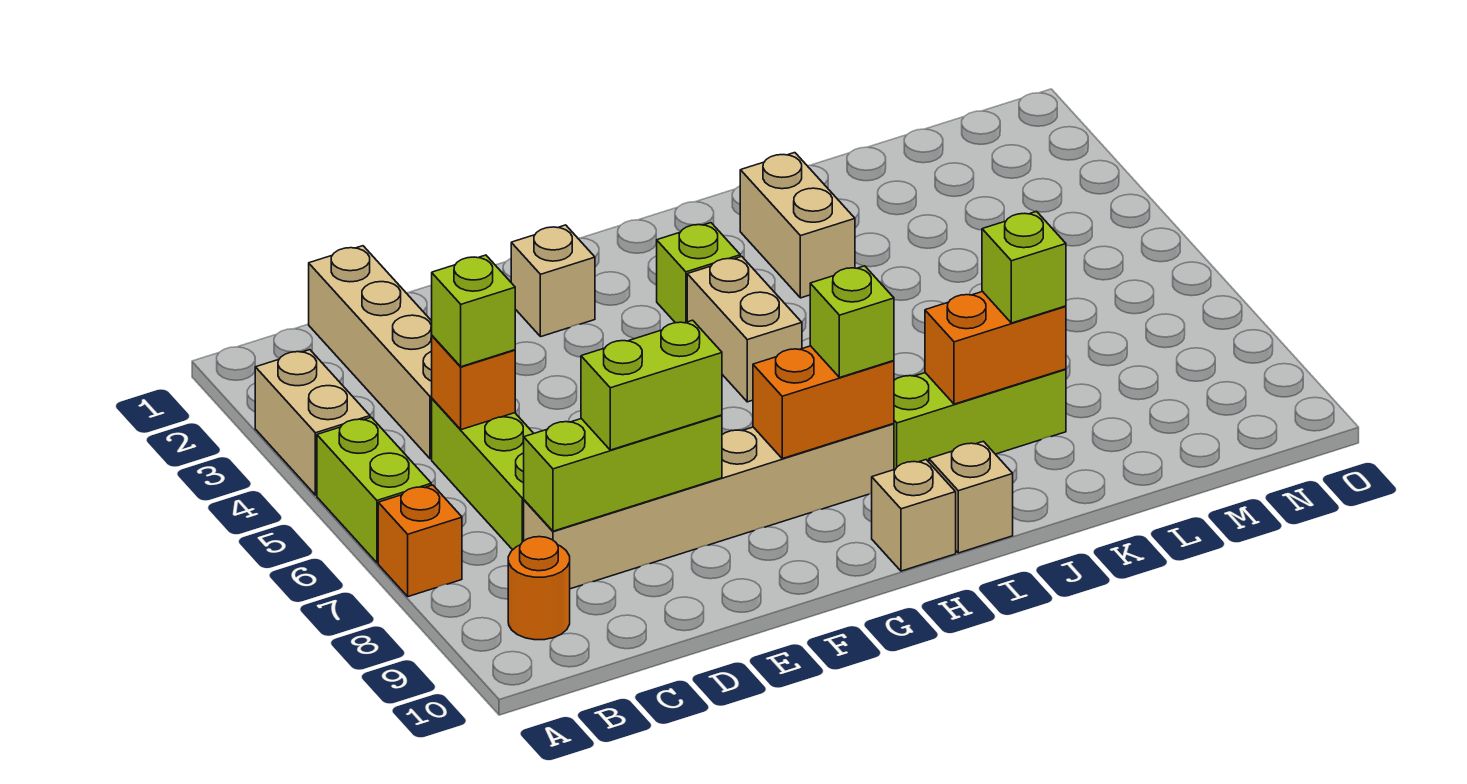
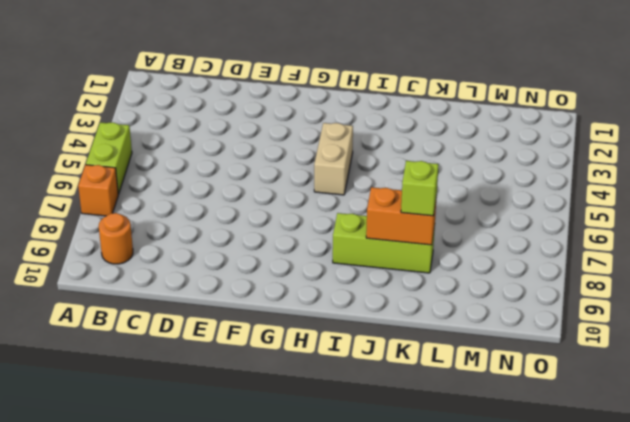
none -> tan 1x2 brick [255,350,370,495]
none -> tan 1x4 brick [309,246,432,459]
none -> lime 1x3 brick [432,399,534,550]

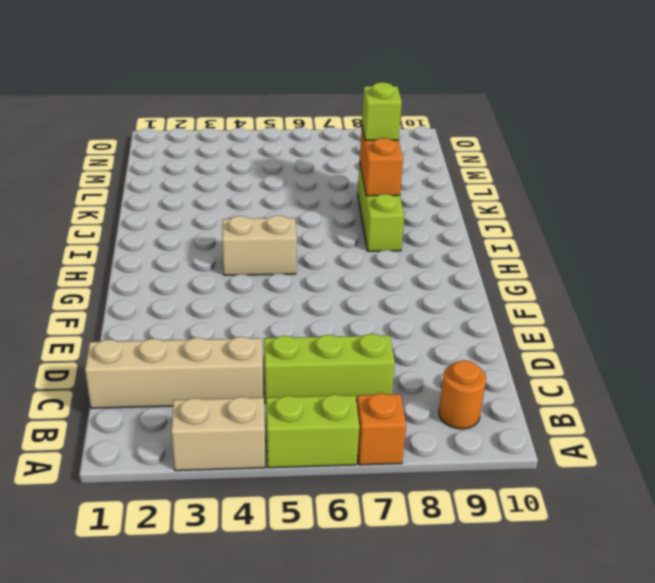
none -> tan 1x6 brick [524,424,894,589]
none -> tan 1x1 brick [511,225,595,337]
none -> lime 1x1 brick [657,223,740,323]

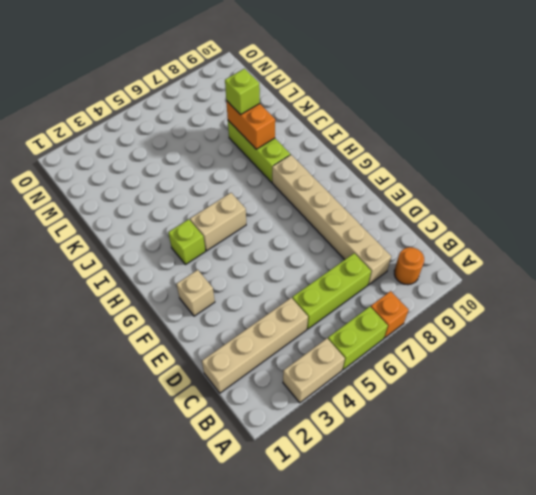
none -> tan 1x1 brick [872,460,956,571]
none -> tan 1x1 brick [929,441,1013,553]
none -> tan 1x2 brick [740,153,855,298]

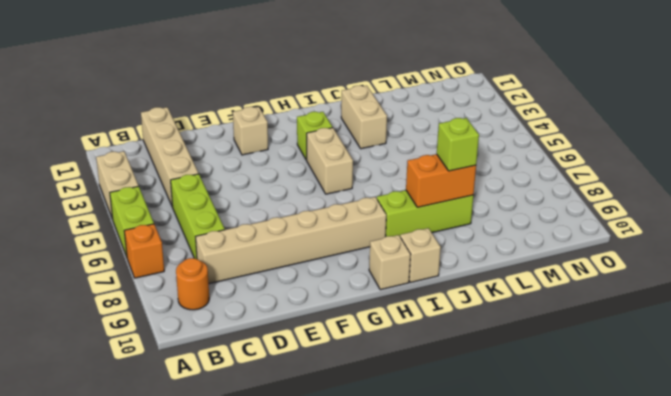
none -> orange 1x1 brick [432,336,515,430]
none -> lime 1x3 brick [524,415,722,531]
none -> orange 1x2 brick [753,346,894,459]

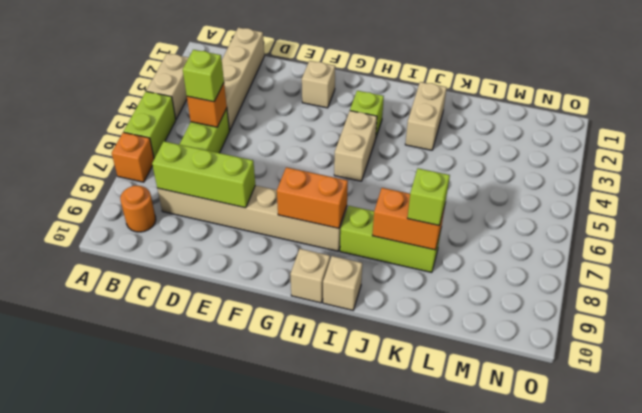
none -> lime 1x2 brick [581,320,722,450]
none -> lime 1x1 brick [810,266,894,378]

